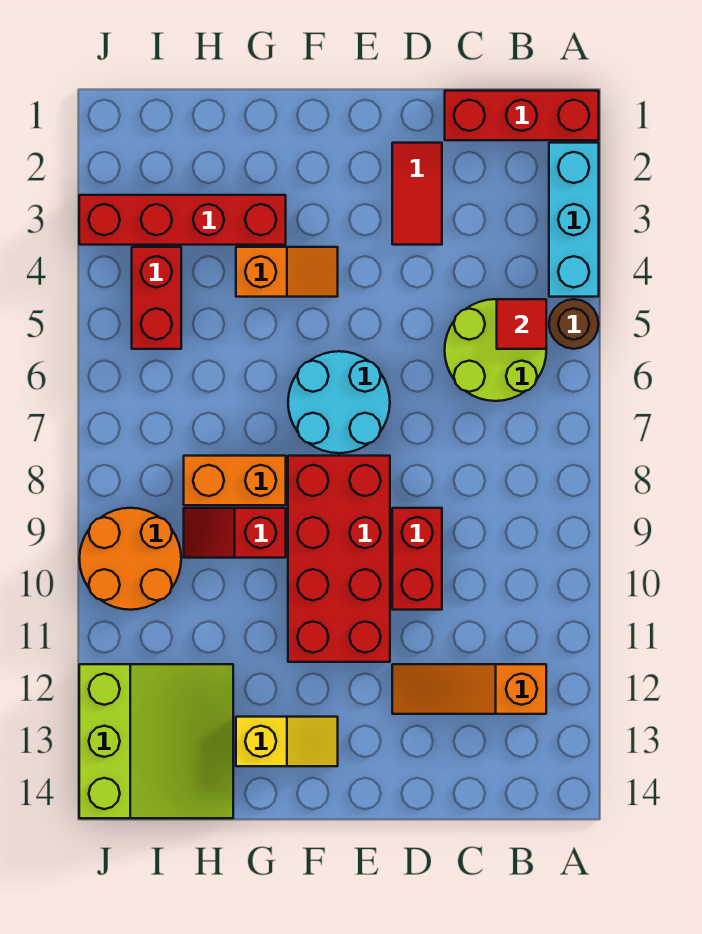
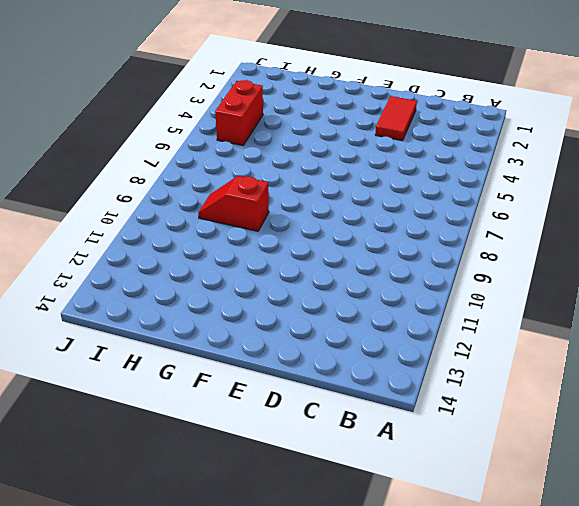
none -> red 1x3 brick [445,91,599,140]
none -> cyan 1x3 brick [549,143,599,297]
none -> brown 1x1 round brick [549,299,599,349]

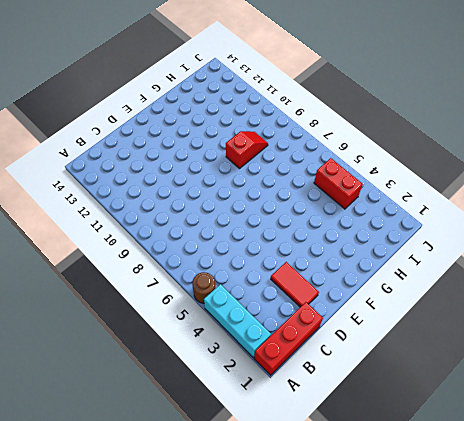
none -> lime 2x2 round brick [445,299,546,401]
none -> orange 1x3 slope [392,664,546,714]
none -> red 1x2 brick [392,508,442,610]

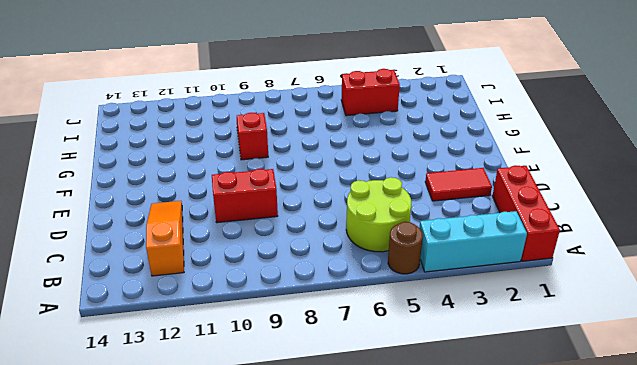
none -> cyan 2x2 round brick [288,351,390,453]
none -> red 2x4 brick [288,456,390,662]
none -> orange 1x2 slope [236,247,338,297]

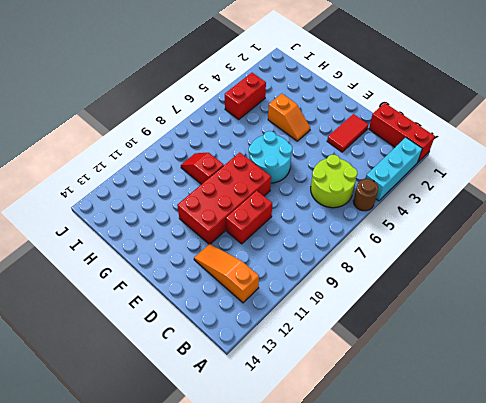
none -> yellow 1x2 slope [236,717,338,766]
none -> red 1x4 brick [79,195,286,245]
none -> orange 1x2 brick [184,456,286,505]

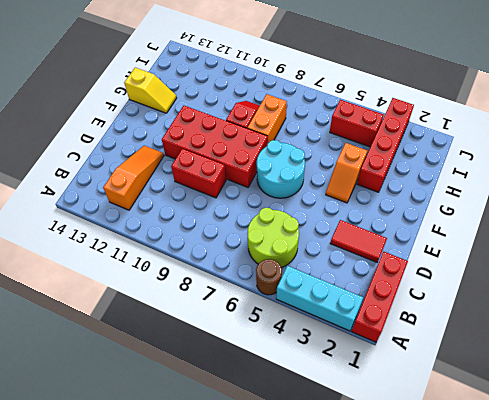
yellow 1x2 slope [124,68,177,113] -> yellow 1x2 slope turned to [236,717,338,766]
none -> lime 3x3 slope [79,664,233,818]
none -> orange 2x2 round brick [79,508,181,610]
none -> red 1x1 tile [497,299,546,349]

